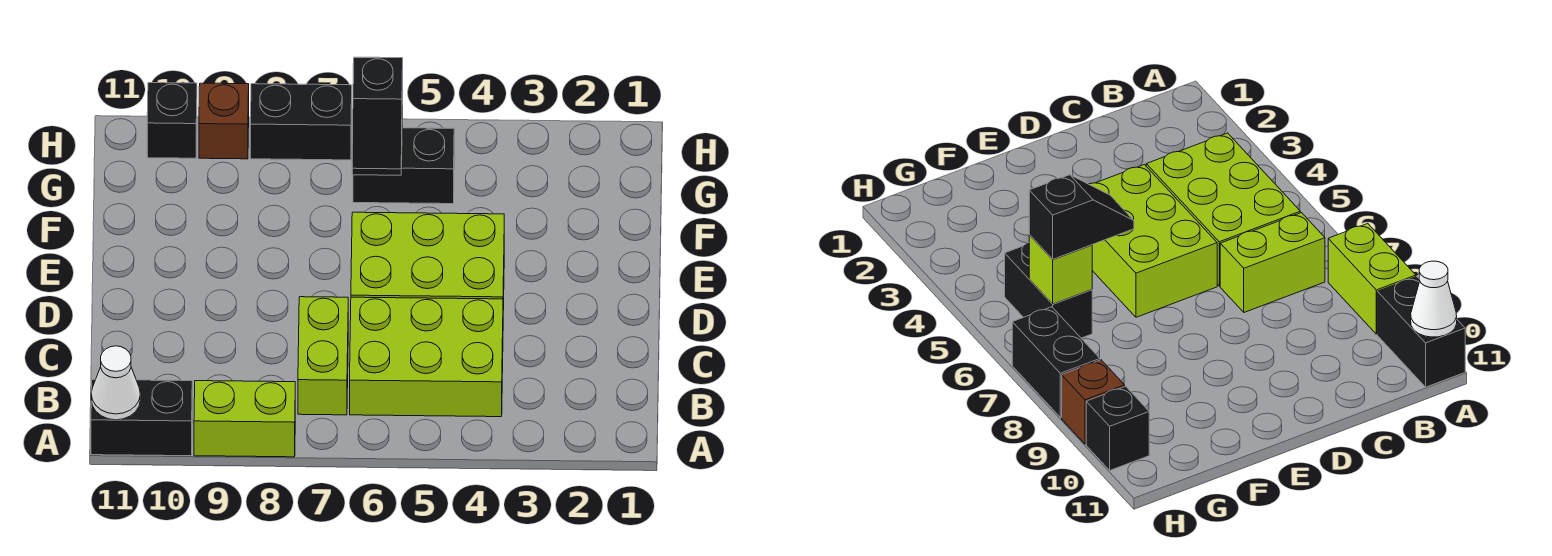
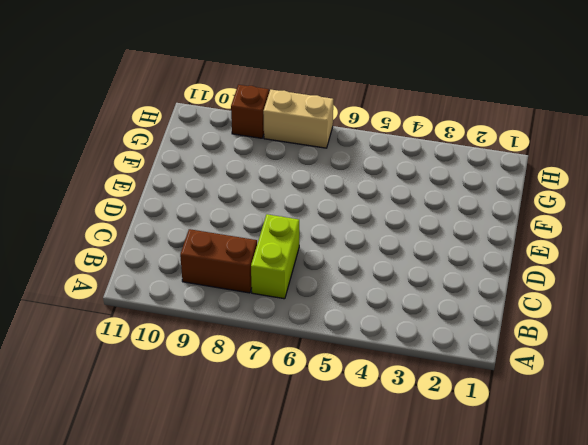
brown 1x2 brick [180,229,257,293] -> none
tan 1x2 brick [263,90,333,148] -> black 1x2 brick [250,84,352,160]
none -> lime 1x2 brick [194,381,295,457]
none -> black 1x2 brick [91,380,192,456]
none -> lime 2x3 brick [350,297,503,417]

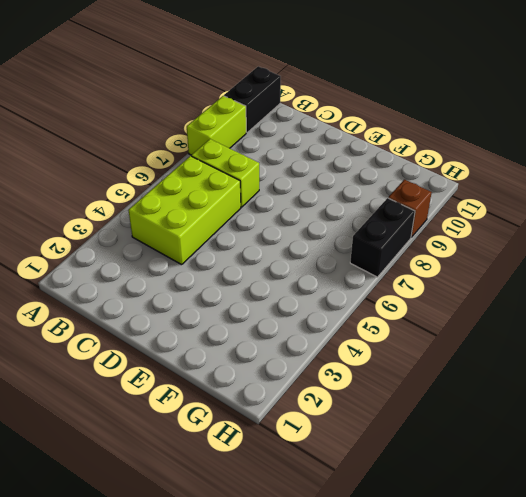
none -> lime 2x3 brick [351,212,504,310]
none -> black 1x2 brick [353,128,454,204]
none -> black 1x1 brick [147,83,197,158]

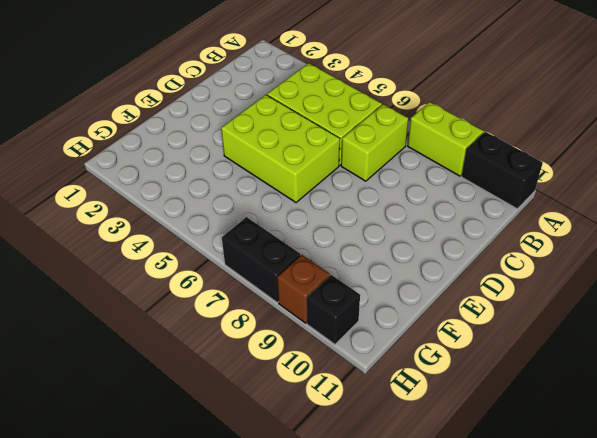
none -> black 1x2 brick [353,128,454,204]
none -> white 1x1 cone [91,346,140,420]
none -> lime 1x1 brick [1029,235,1092,304]

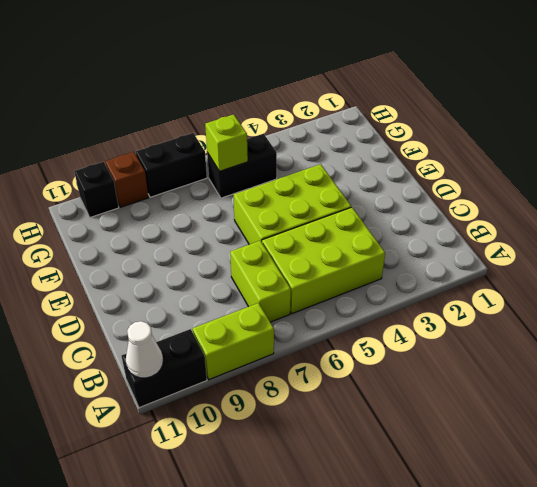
none -> black 1x2 slope [352,57,403,175]

